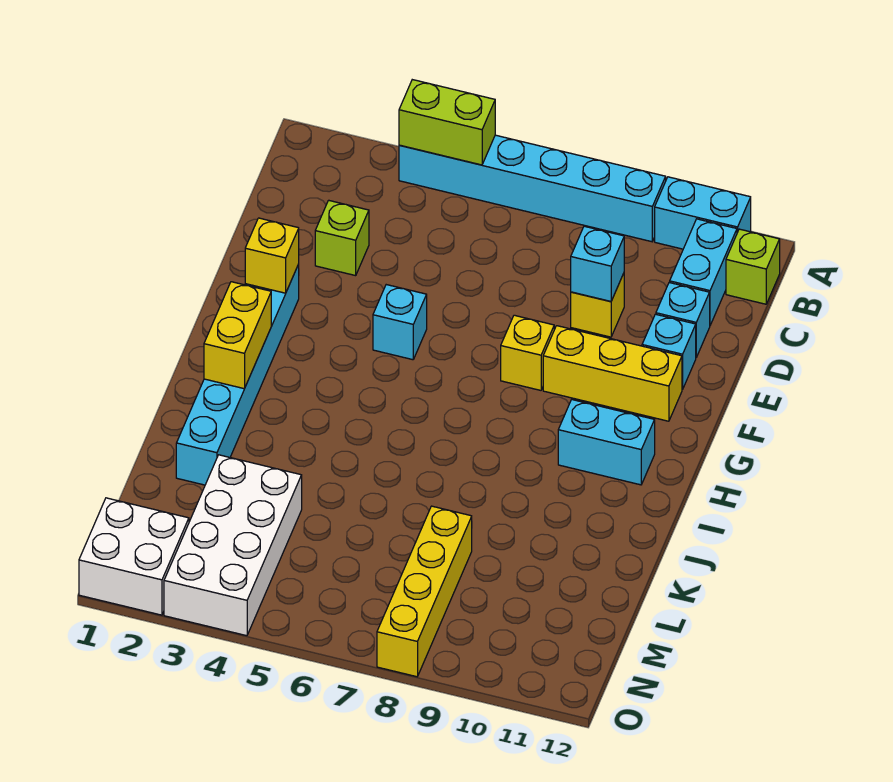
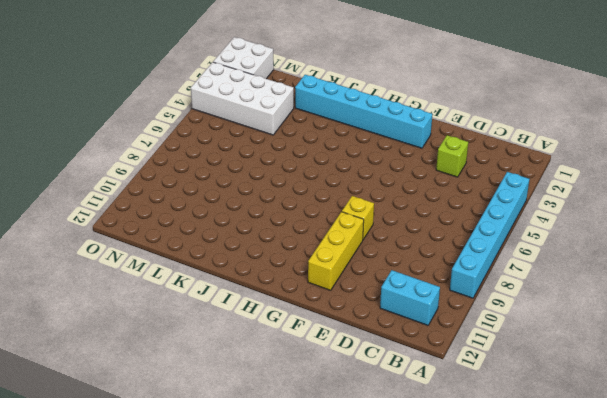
none -> cyan 1x2 brick [655,177,751,249]
none -> lime 1x1 brick [726,229,780,304]
none -> yellow 1x1 brick [571,273,624,337]

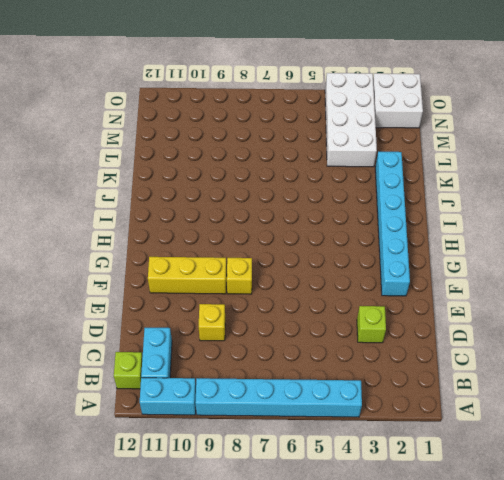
none -> cyan 1x1 brick [656,282,710,357]
none -> cyan 1x1 brick [642,314,696,389]
none -> cyan 1x1 brick [373,285,427,360]

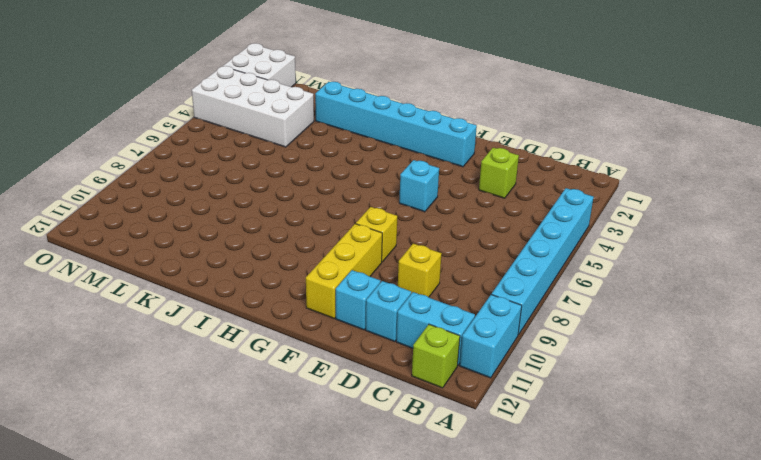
none -> cyan 1x2 brick [558,400,655,485]
none -> yellow 1x4 brick [377,506,472,677]
none -> lime 1x2 brick [399,80,495,165]

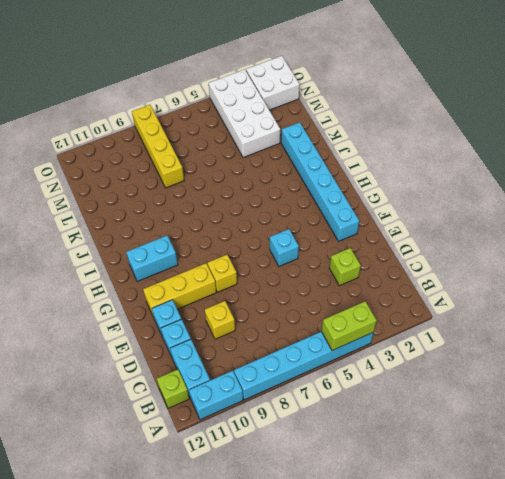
none -> cyan 1x1 brick [571,226,624,301]
none -> yellow 1x1 brick [245,218,299,293]
none -> yellow 1x2 brick [204,282,271,389]

